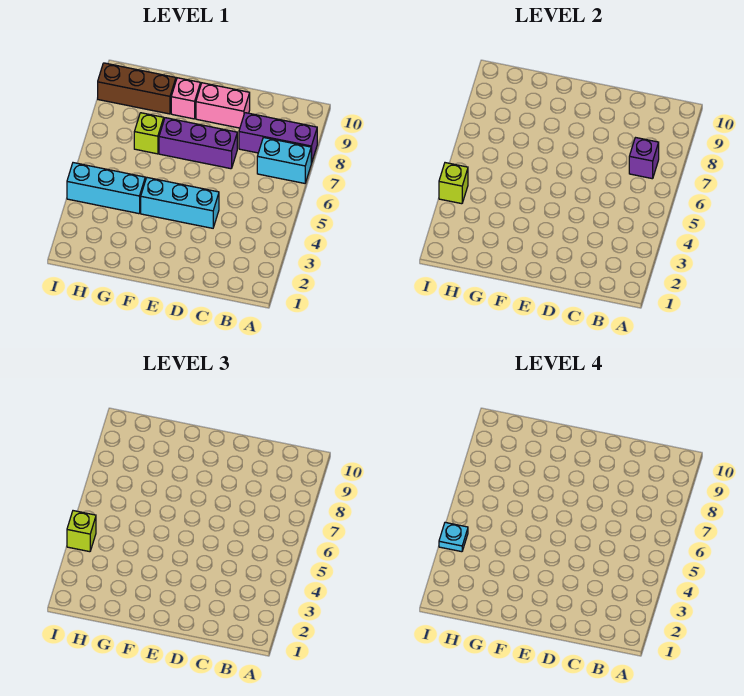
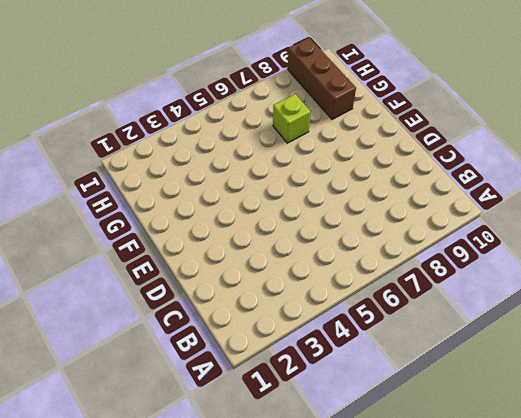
none -> cyan 1x2 brick [257,138,311,183]
none -> purple 1x3 brick [239,113,317,163]
none -> cyan 1x3 brick [141,178,219,228]

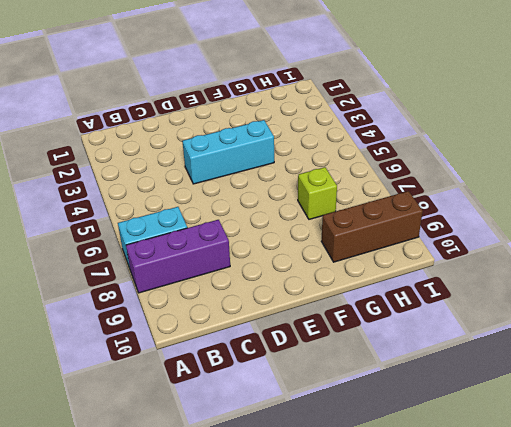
none -> purple 1x3 brick [159,118,237,169]
none -> pink 1x2 brick [196,83,250,128]
none -> pink 1x1 brick [171,78,201,119]

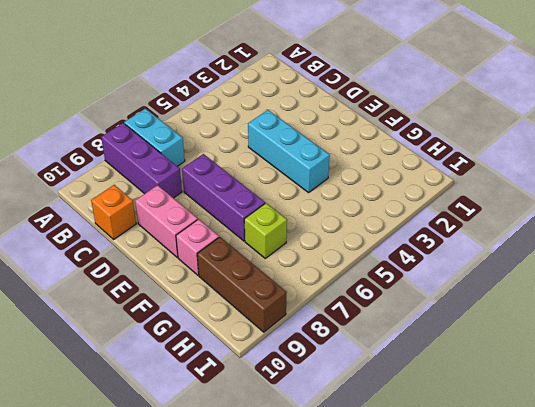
orange 1x1 brick [91,185,136,239] -> none
none -> cyan 1x3 brick [67,163,145,214]
none -> purple 1x1 brick [629,138,659,179]
none -> lime 1x1 brick [439,163,468,204]

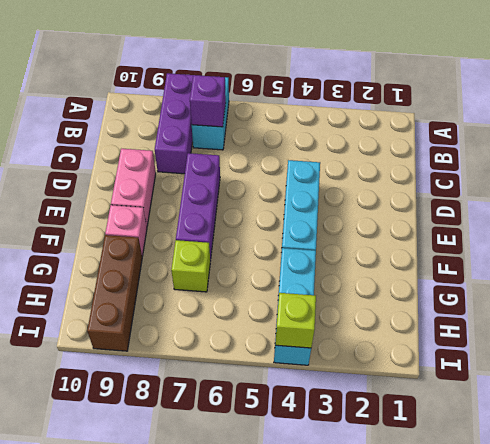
none -> lime 1x1 brick [67,511,96,552]
none -> cyan 1x1 plate [439,522,468,552]

